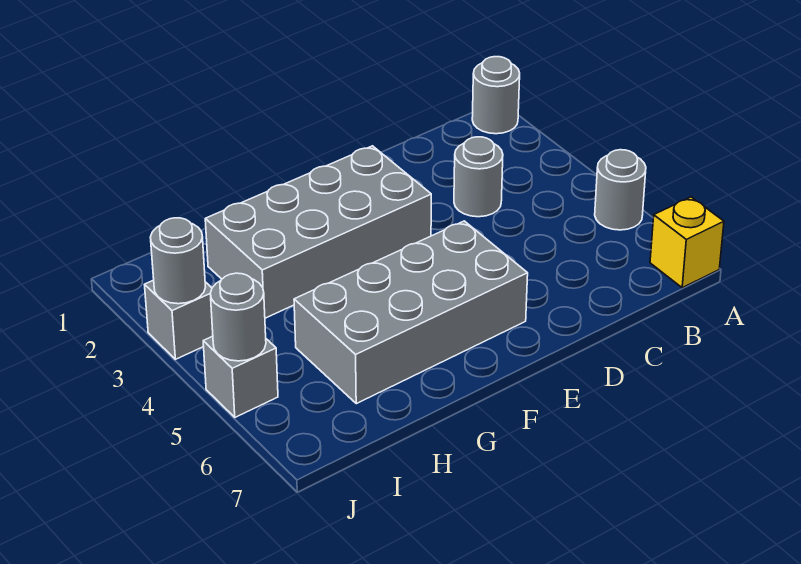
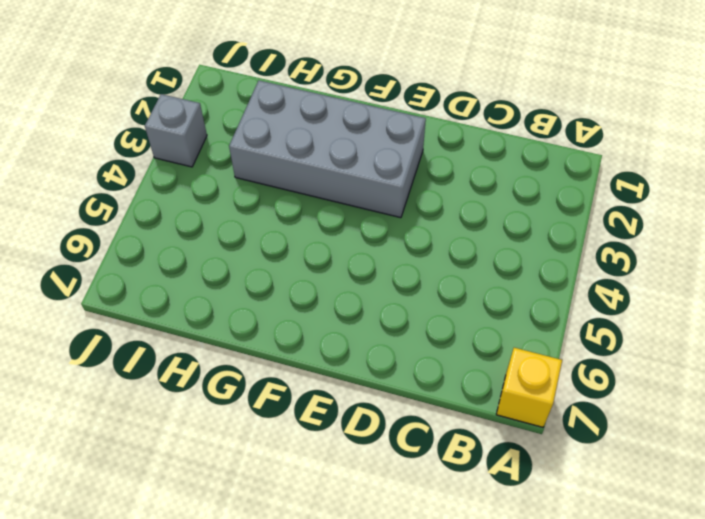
none -> grey 1x1 round brick [472,57,520,134]
none -> grey 1x1 round brick [595,150,646,230]

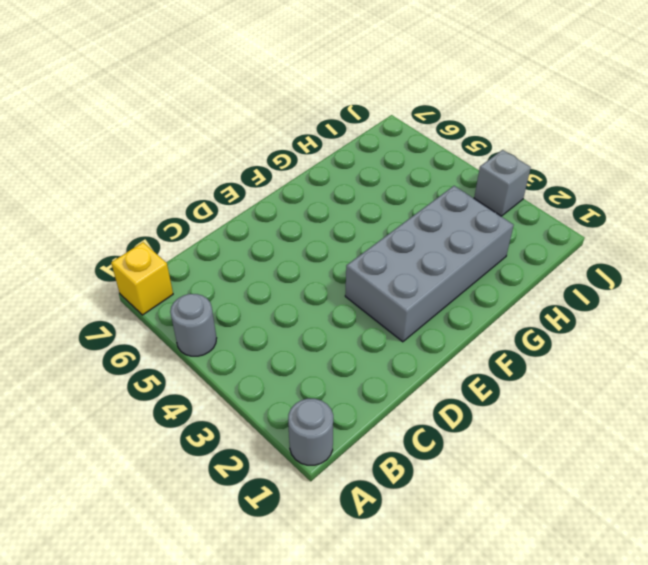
none -> grey 1x1 round brick [454,137,503,217]
none -> grey 2x4 brick [294,221,528,404]

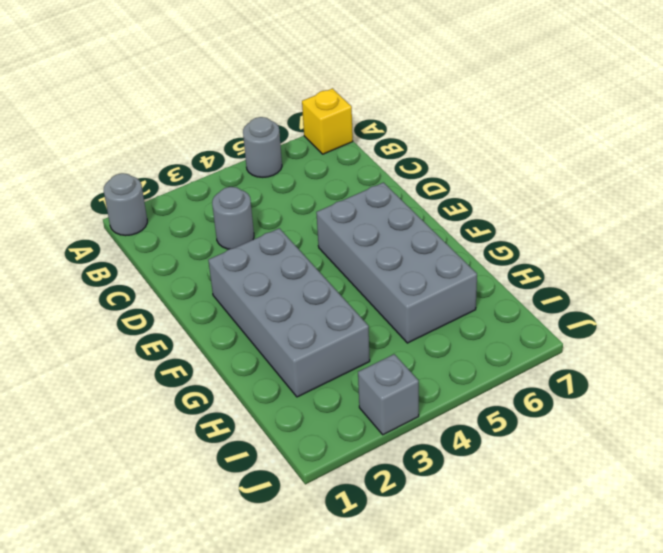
none -> grey 1x1 brick [203,336,278,417]
none -> grey 1x1 round brick [150,218,205,304]

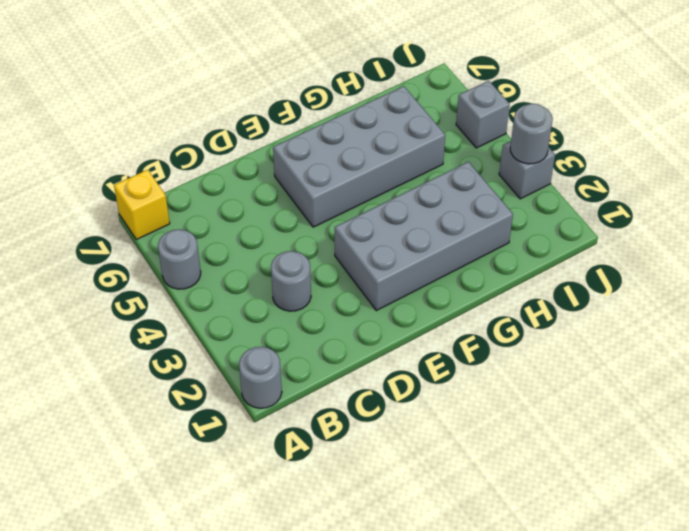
none -> grey 1x1 round brick [210,273,266,361]

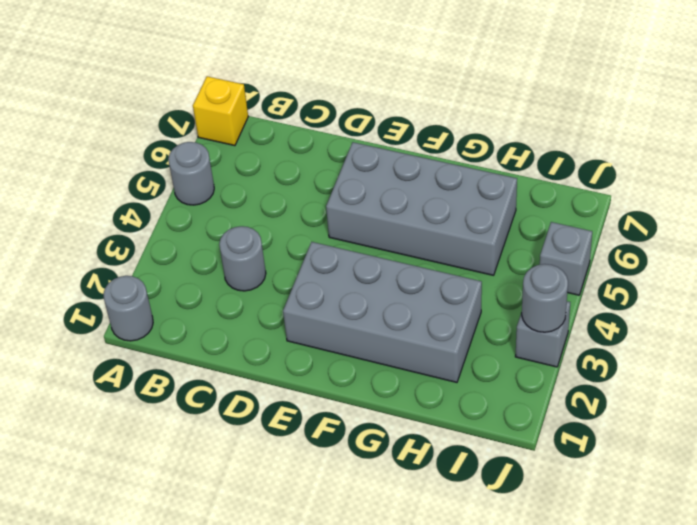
none -> grey 1x1 round brick [210,273,266,361]

